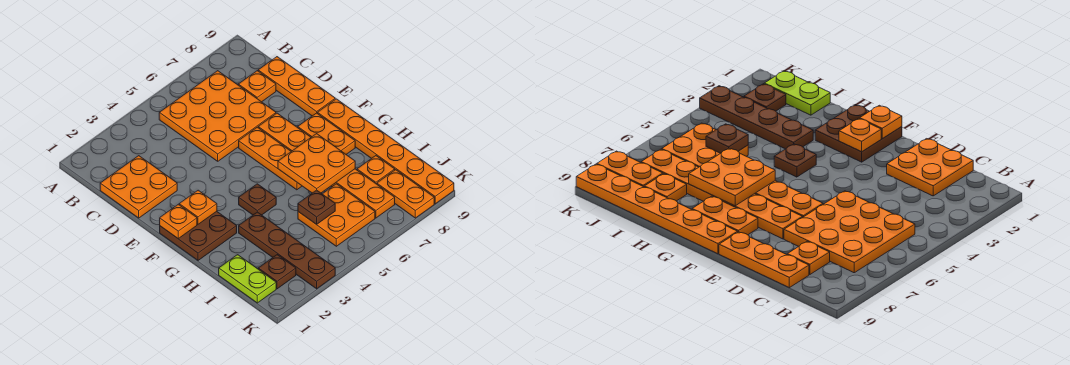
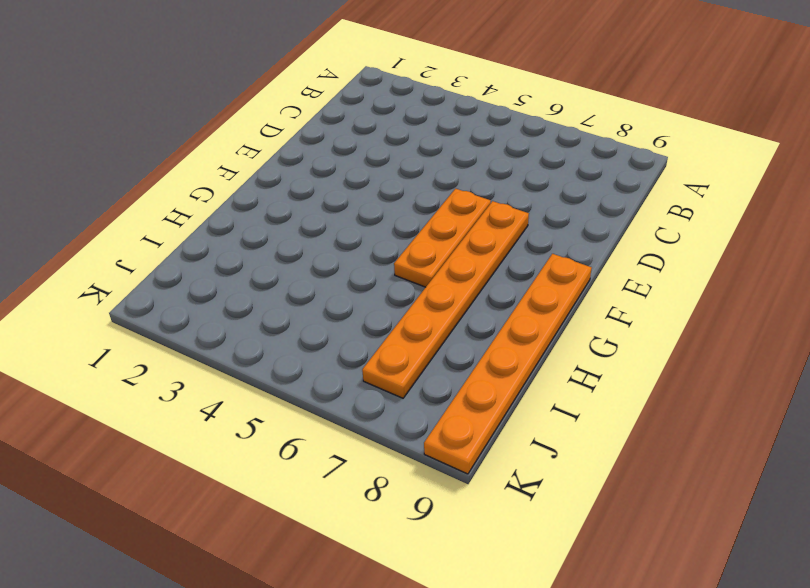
none -> orange 3x3 plate [159,71,276,161]
none -> orange 2x2 plate [100,156,177,218]
none -> orange 1x1 plate [238,71,276,102]

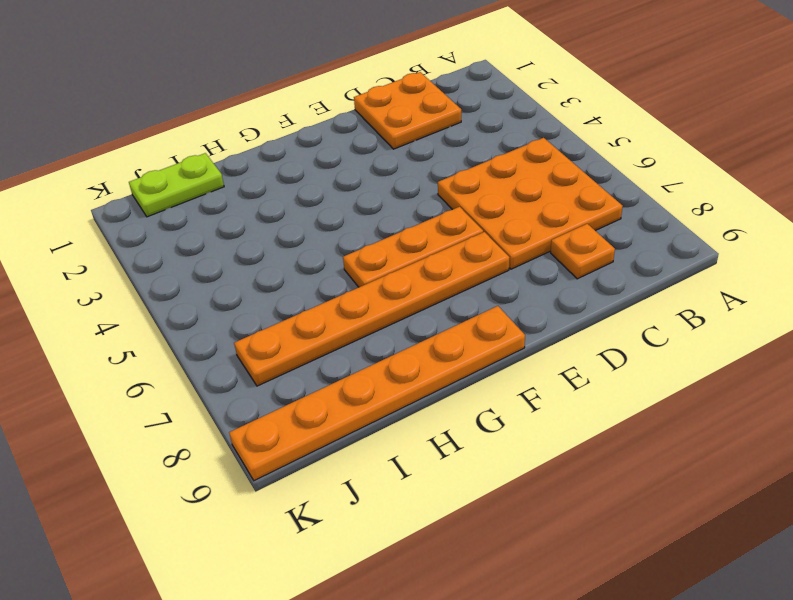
none -> orange 1x3 plate [258,57,335,116]
none -> brown 2x2 plate [160,211,237,260]
none -> orange 1x2 plate [298,113,355,154]

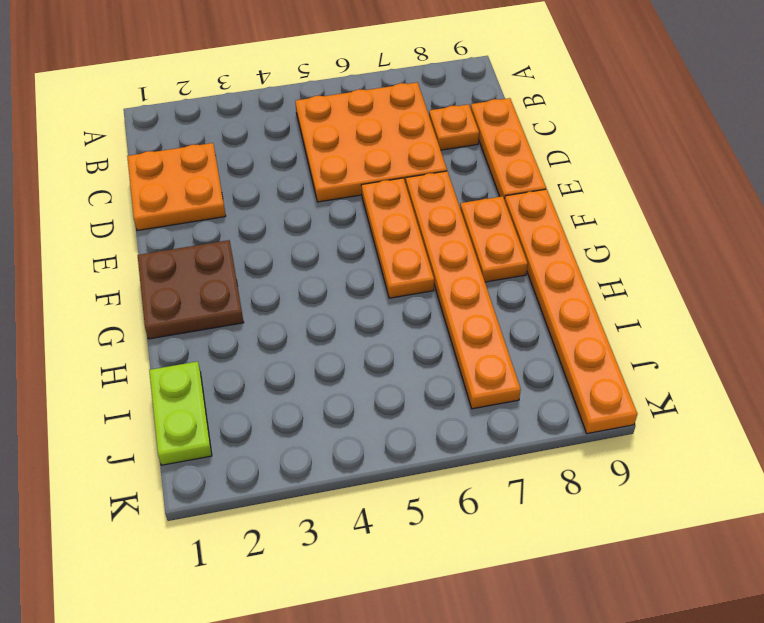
none -> brown 1x1 plate [239,184,276,215]
none -> brown 1x4 plate [239,212,335,289]
none -> orange 2x2 plate [298,184,375,246]

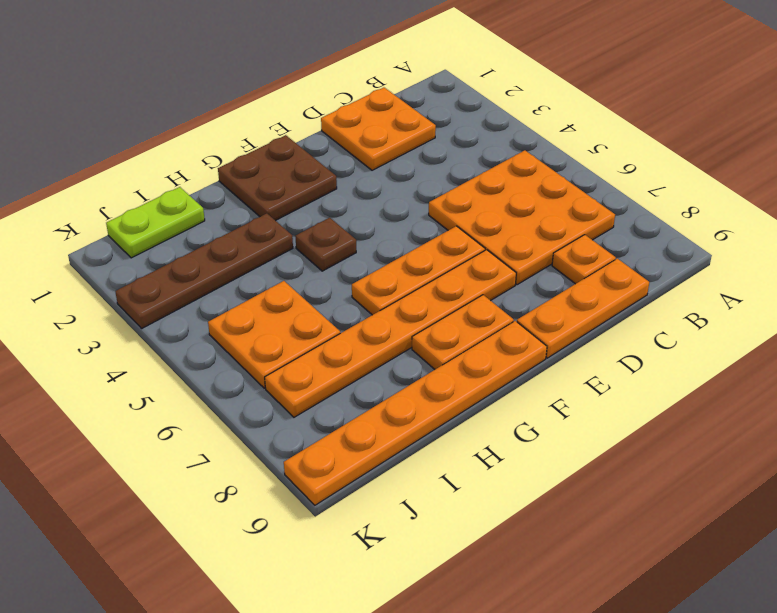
none -> orange 1x1 plate [357,156,395,184]
none -> brown 1x1 plate [258,255,296,289]
none -> orange 1x2 plate [377,170,434,218]

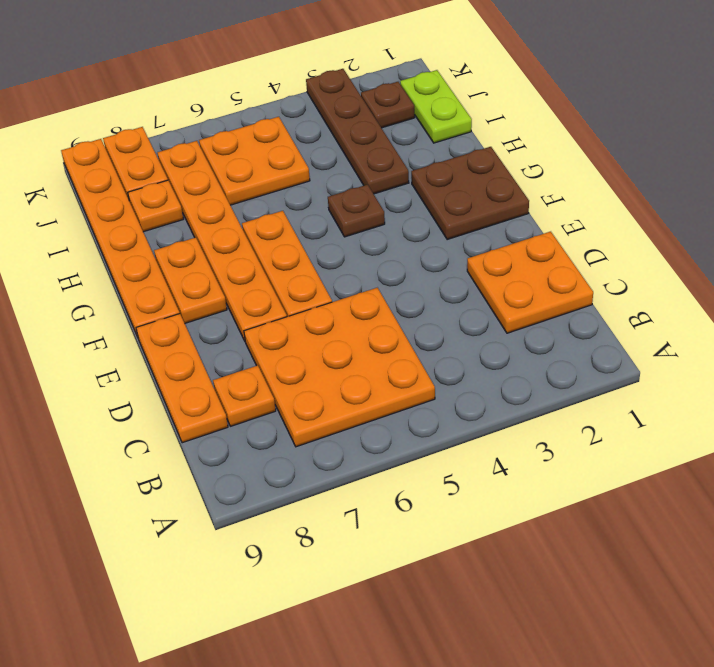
none -> orange 1x1 plate [160,204,197,238]
none -> orange 1x1 plate [179,190,217,224]
none -> orange 2x2 plate [278,134,355,193]

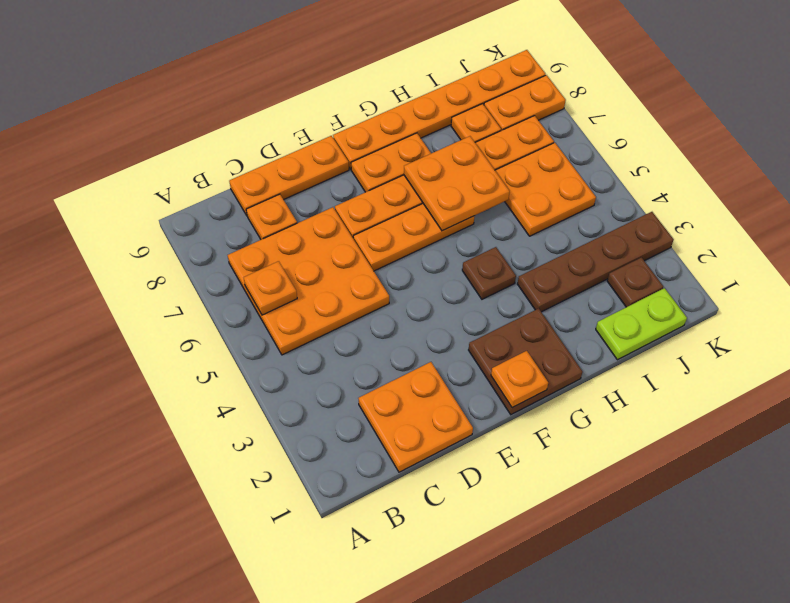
orange 1x1 plate [244,261,297,315] -> orange 1x1 plate moved to [179,190,217,224]
none -> brown 1x1 plate [298,190,335,224]

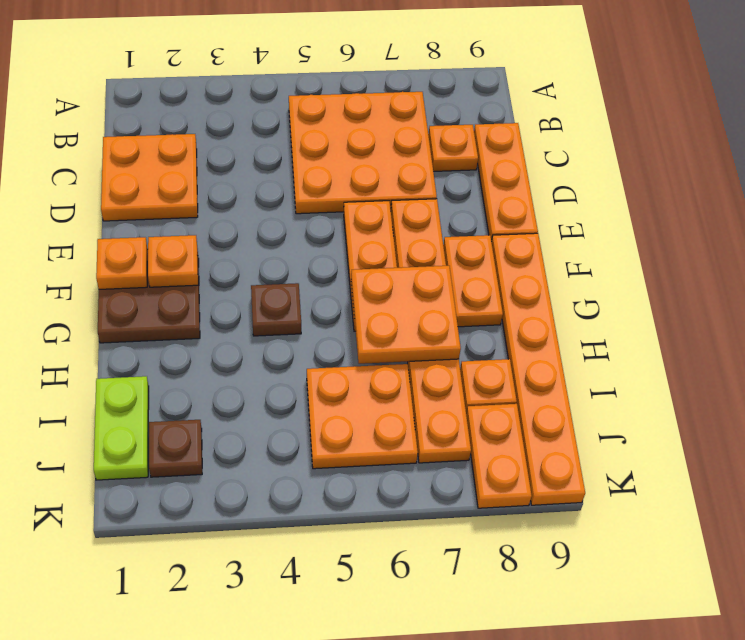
none -> brown 1x4 plate [239,212,335,289]
none -> brown 1x1 plate [298,190,335,224]

